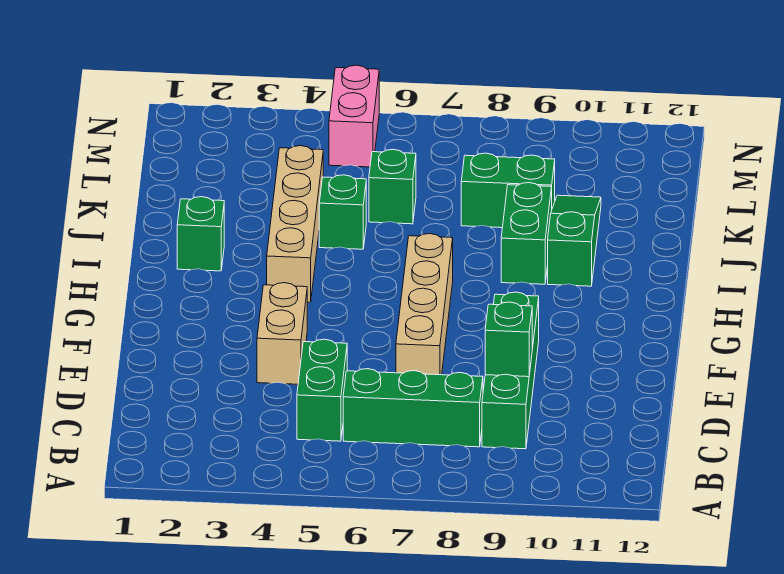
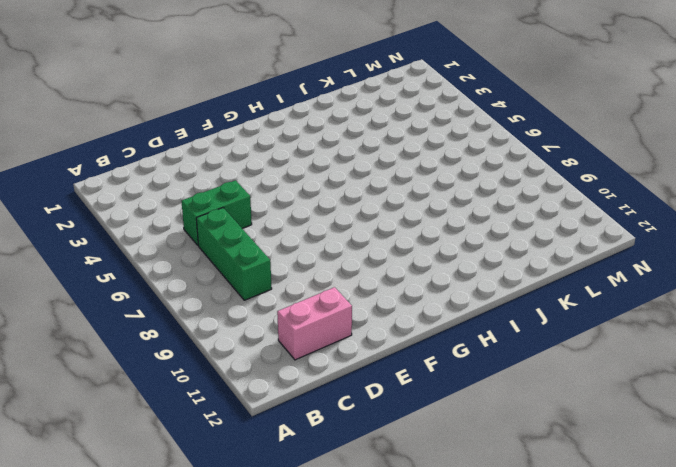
pink 1x2 brick [277,287,352,360] -> pink 1x2 brick moved to [329,65,379,167]
none -> green 1x4 brick [482,292,539,449]
none -> tan 1x2 brick [257,283,307,384]
none -> tan 1x4 brick [396,234,453,375]

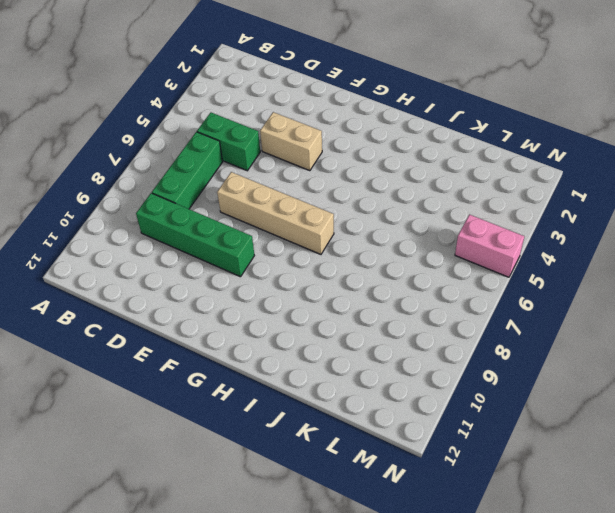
none -> tan 1x4 brick [267,146,323,302]
none -> green 1x1 brick [177,197,224,271]
none -> green 1x2 brick [501,183,552,284]

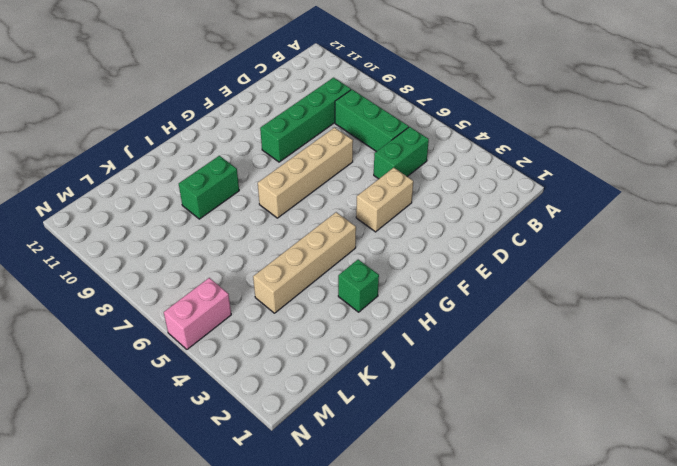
none -> green 1x3 slope [548,195,601,286]
none -> green 1x1 brick [319,175,366,249]
none -> green 1x1 brick [369,149,416,224]

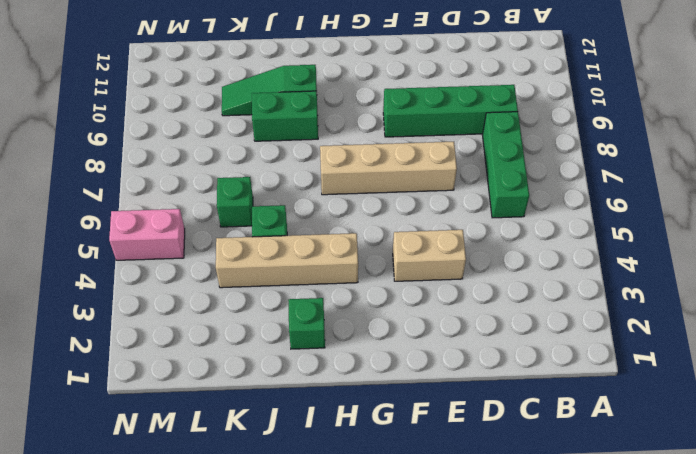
none -> green 1x2 brick [297,339,347,441]
none -> green 1x2 brick [461,153,555,228]
none -> green 1x1 brick [485,302,532,377]

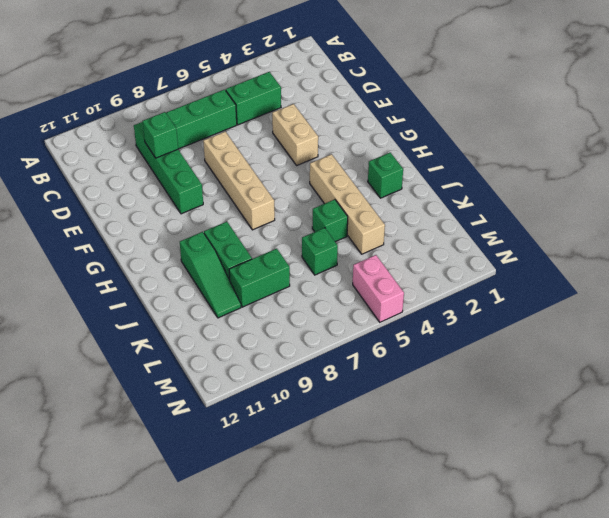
green 1x2 brick [226,72,281,125] -> green 1x2 brick turned to [297,339,347,441]

